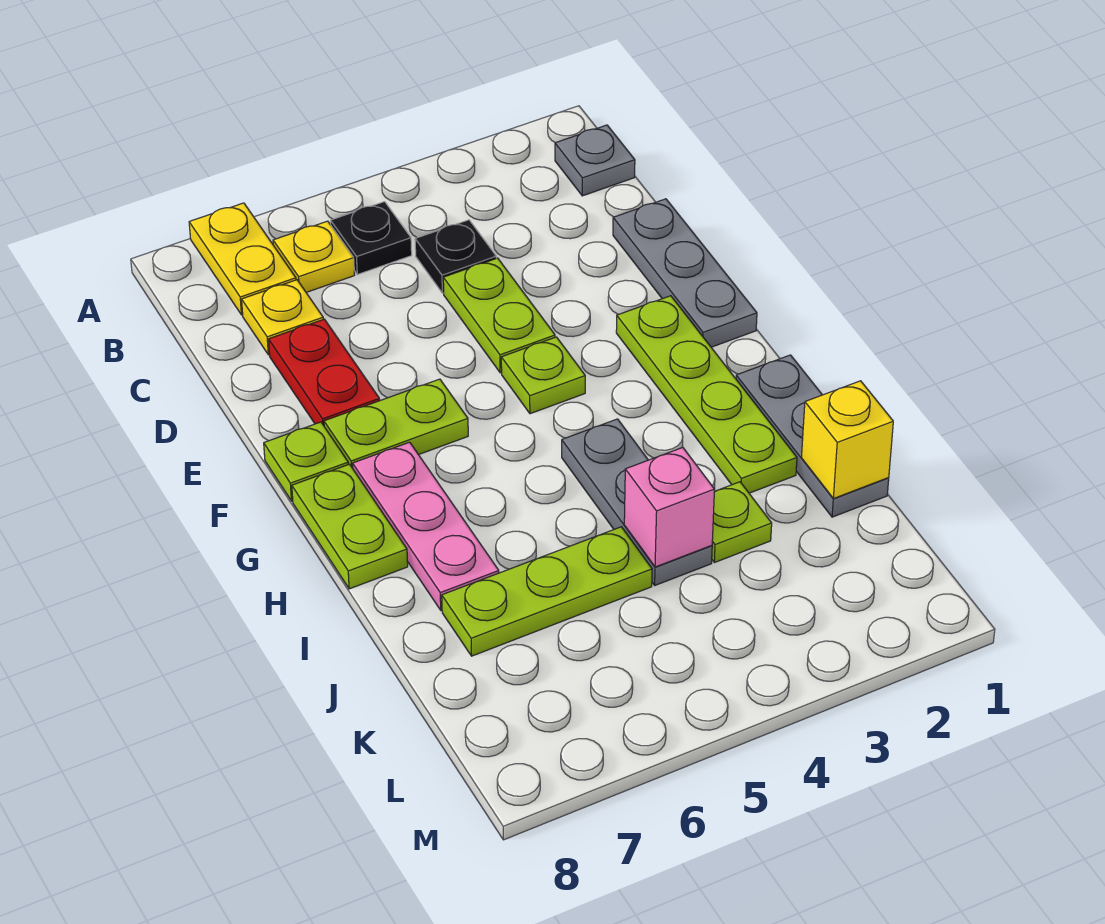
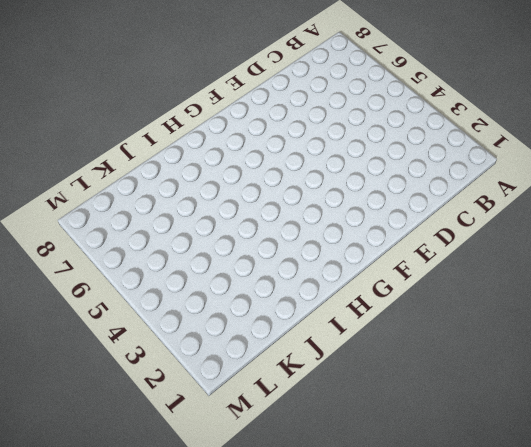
none -> yellow 1x2 plate [189,203,296,315]
none -> grey 1x1 plate [555,125,635,196]
none -> black 1x1 plate [331,202,412,275]

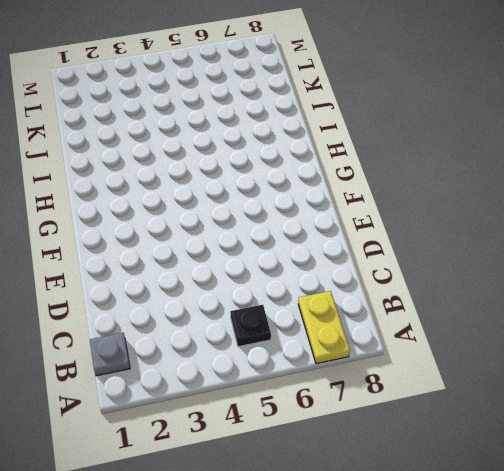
none -> yellow 1x1 plate [273,221,355,292]
none -> black 1x1 plate [415,220,496,293]
none -> yellow 1x1 plate [242,280,323,355]

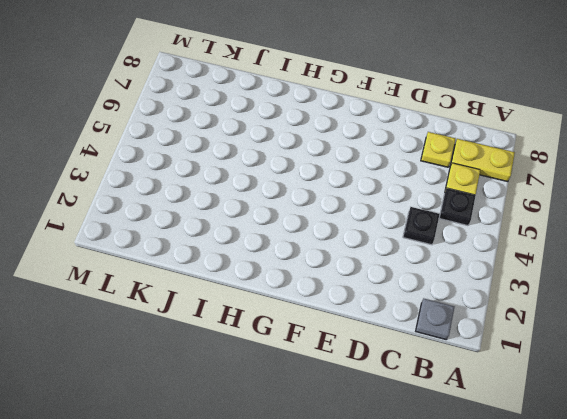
none -> grey 1x3 plate [613,199,757,347]
none -> lime 1x2 plate [443,258,555,373]
none -> red 1x2 plate [269,319,380,425]

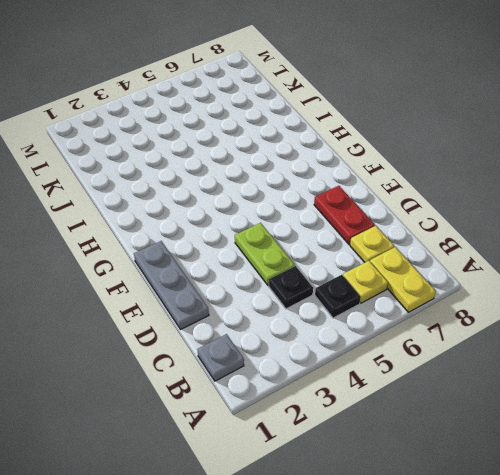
none -> lime 1x4 plate [616,296,797,493]
none -> lime 1x1 plate [501,337,585,414]
none -> lime 1x2 plate [324,379,468,468]

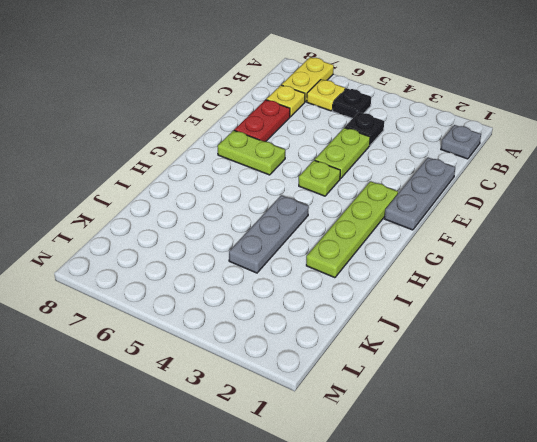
none -> lime 1x1 plate [264,422,348,501]
none -> pink 1x3 plate [353,442,499,610]
none -> lime 1x2 plate [292,464,408,589]

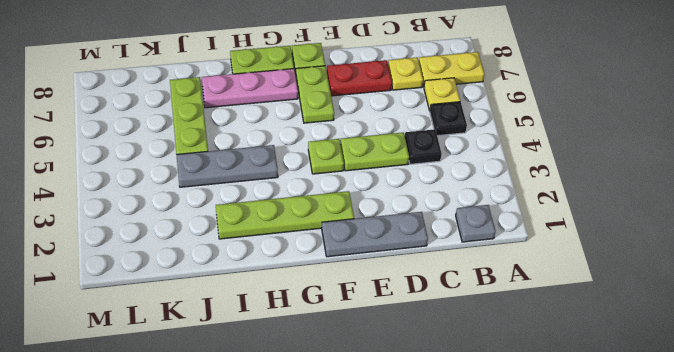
none -> grey 1x3 plate [736,355,889,517]
none -> lime 1x1 plate [712,482,772,563]
none -> yellow 1x1 brick [801,381,893,499]

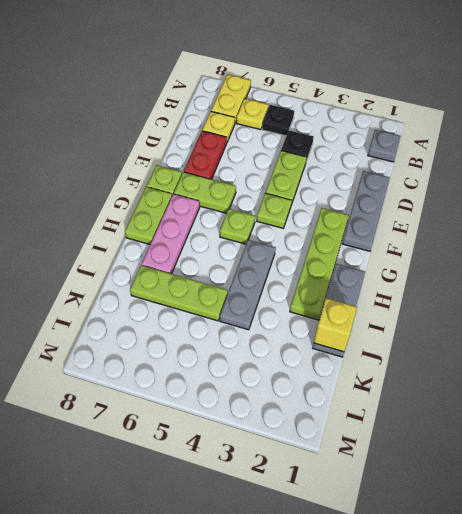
lime 1x1 plate [220,209,255,244] -> lime 1x1 plate moved to [712,482,772,563]
none -> pink 1x1 brick [624,447,715,567]

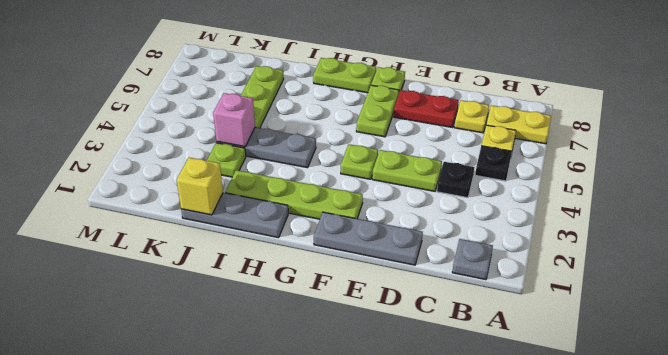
none -> pink 1x3 plate [353,442,499,610]

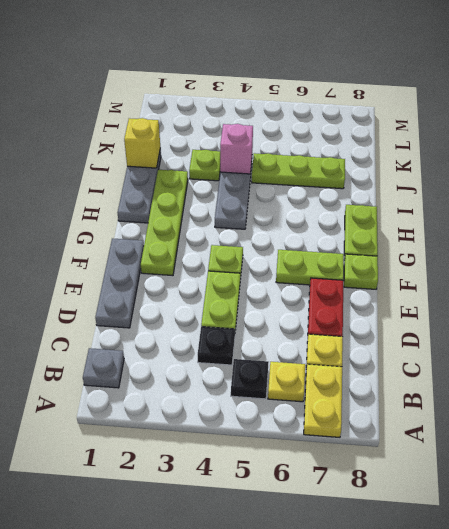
none -> pink 1x3 plate [353,442,499,610]

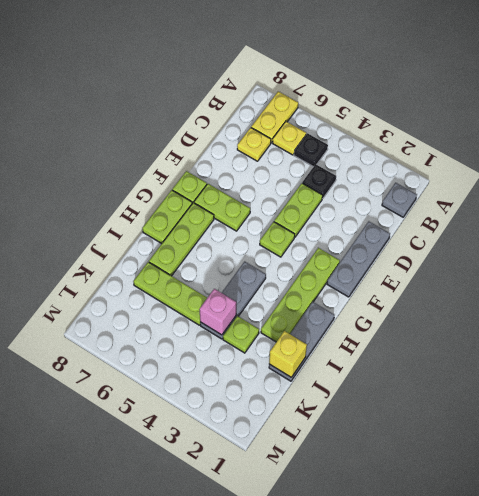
lime 1x3 plate [149,203,214,276] -> pink 1x3 plate [353,442,499,610]
none -> red 1x2 plate [269,319,380,425]

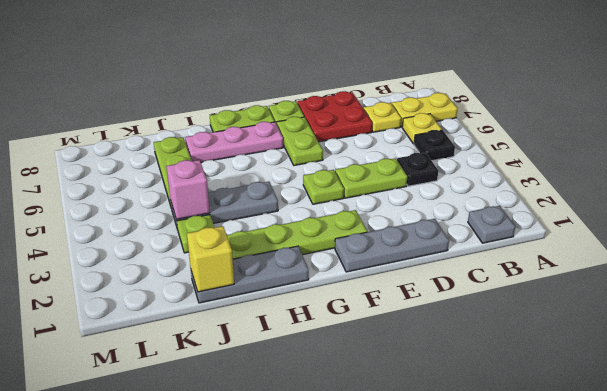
red 2x2 plate [297,91,372,142] -> red 1x2 plate [269,319,380,425]

